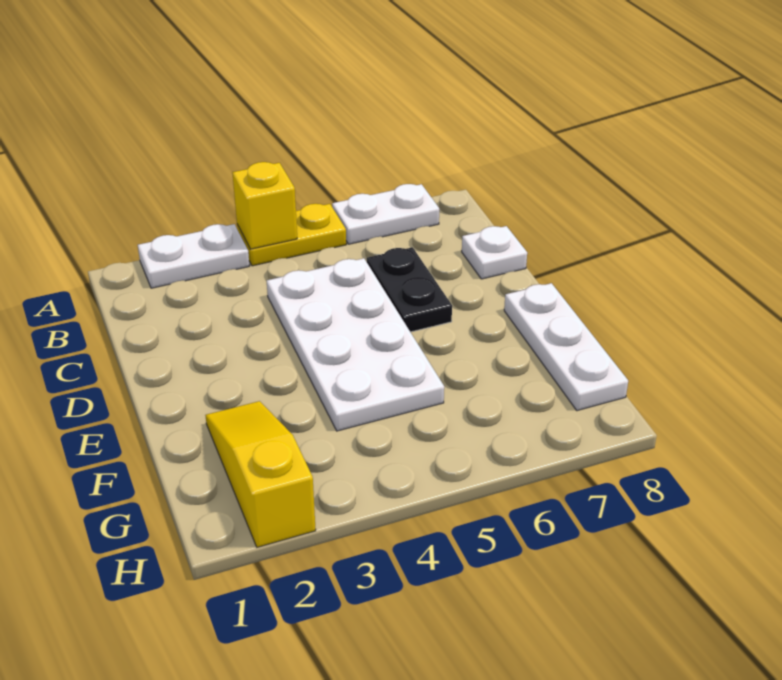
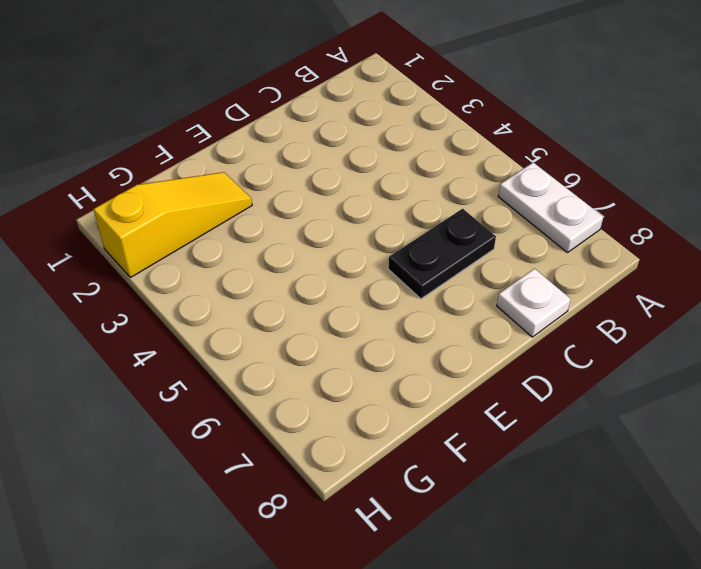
none -> white 1x2 plate [138,224,249,288]
none -> yellow 1x2 plate [237,204,346,266]

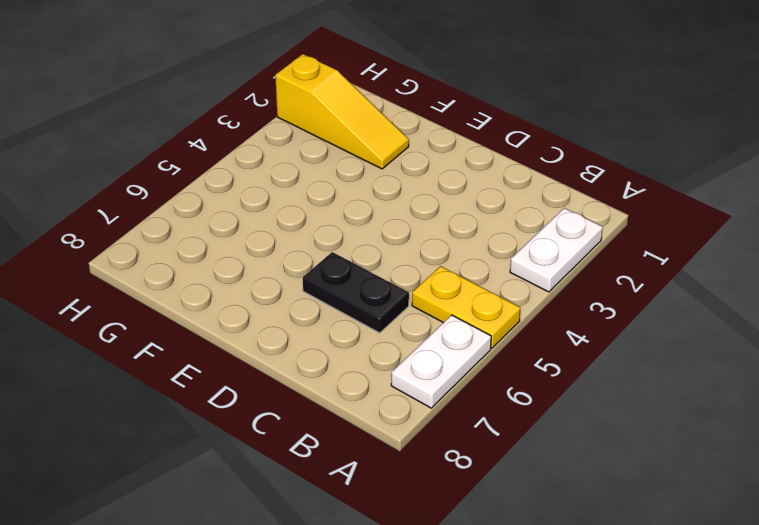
yellow 1x2 plate [412,266,520,348] -> yellow 1x2 plate turned to [237,204,346,266]
none -> white 2x4 plate [267,258,444,431]
none -> white 1x1 plate [462,226,527,279]

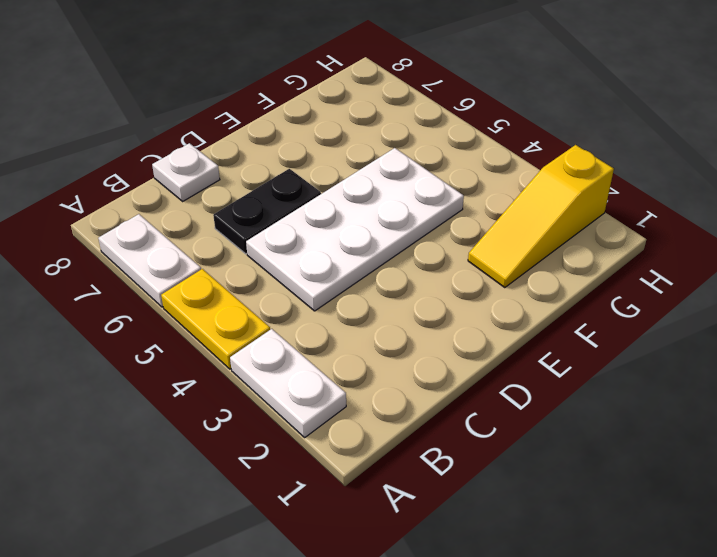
none -> white 1x3 plate [504,283,628,411]
none -> yellow 1x1 brick [232,162,297,249]

